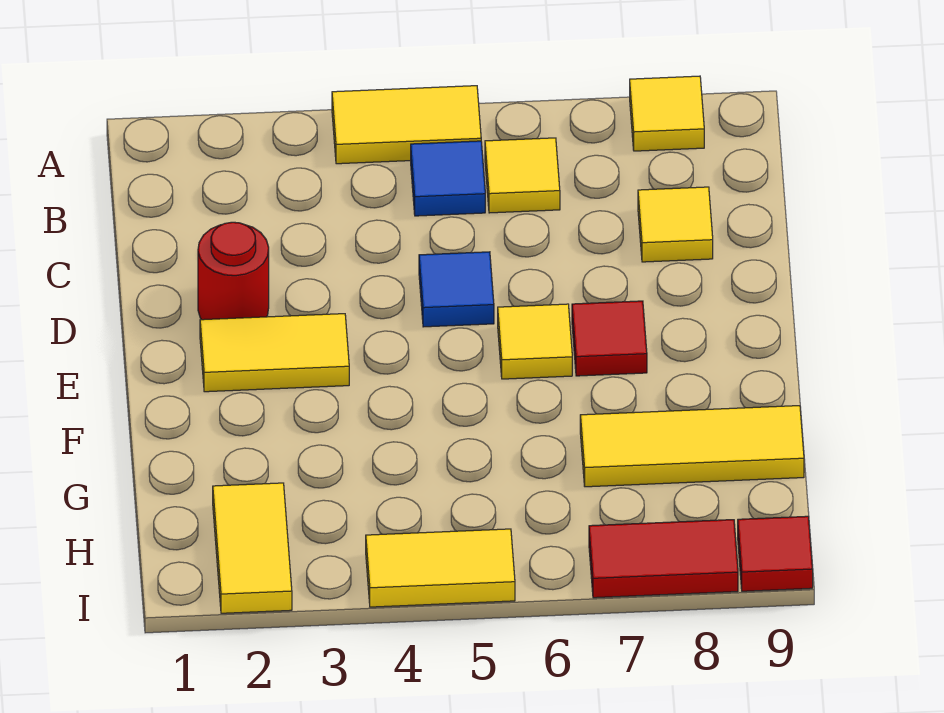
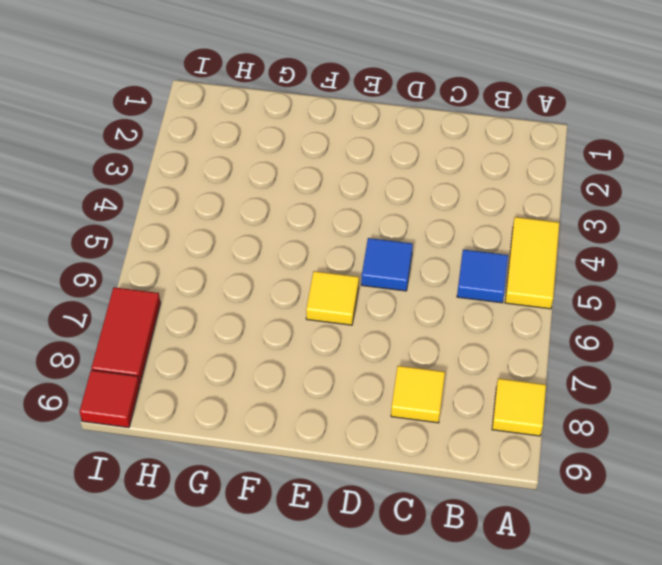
none -> yellow 1x1 tile [485,138,560,213]
none -> red 1x1 round brick [198,222,269,320]
none -> yellow 1x2 tile [200,314,349,392]

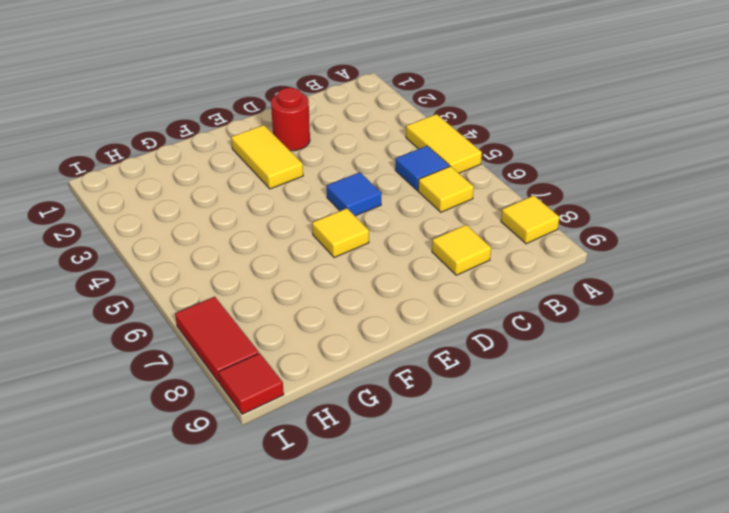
none -> red 1x1 tile [572,301,647,376]
none -> yellow 1x3 tile [580,406,804,487]
none -> yellow 1x2 tile [213,483,292,613]

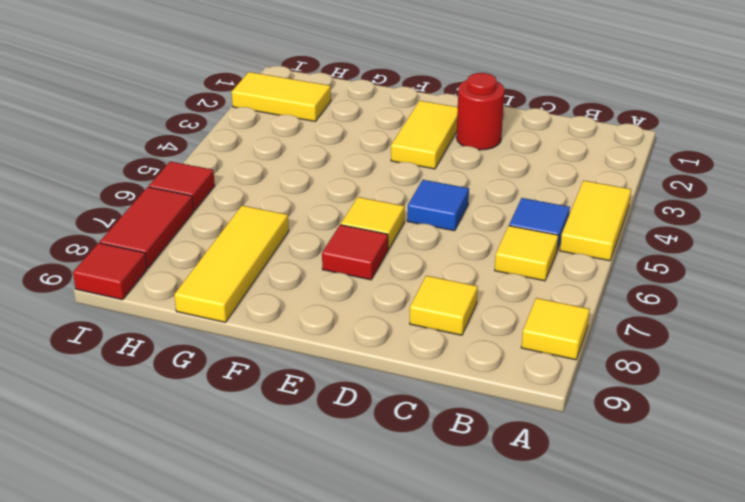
red 1x1 tile [149,161,215,211] -> none
none -> yellow 1x2 tile [366,529,515,607]

